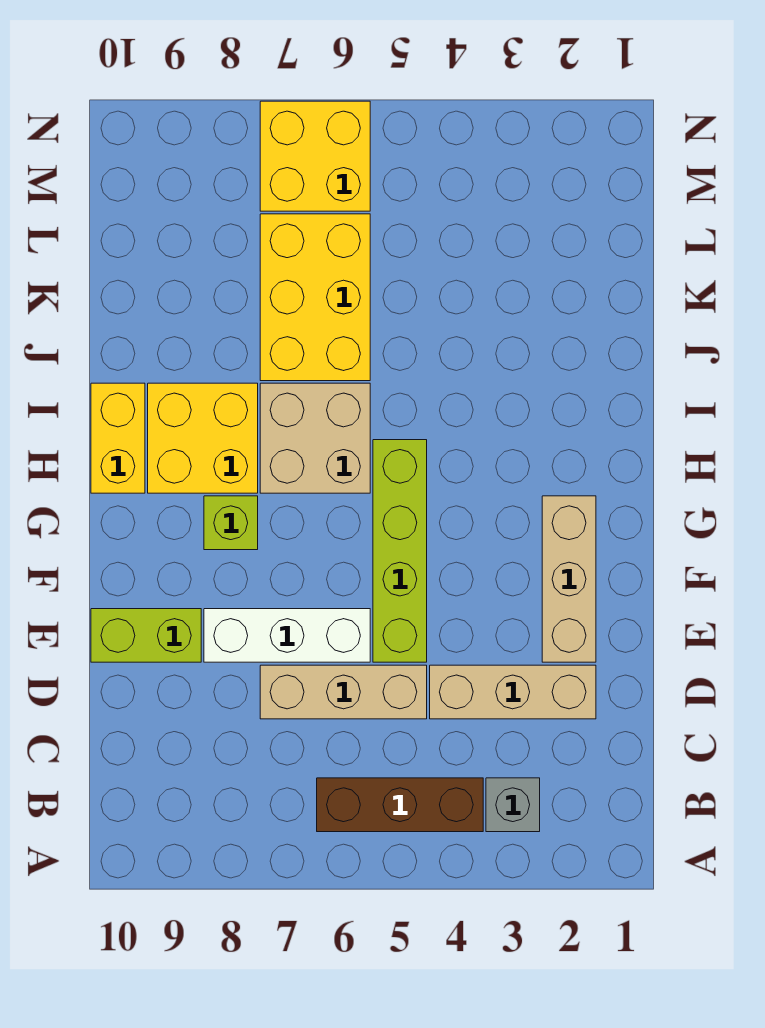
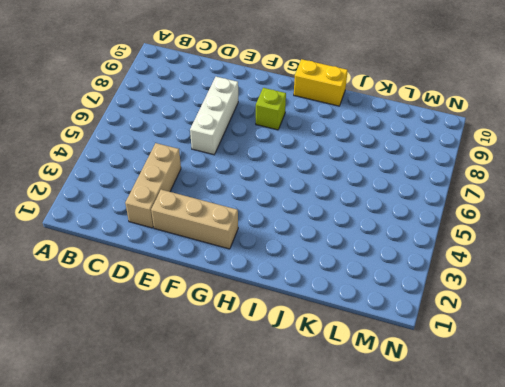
none -> grey 1x1 brick [486,778,540,832]
none -> brown 1x3 brick [317,778,483,832]
none -> tan 1x3 brick [260,665,427,719]

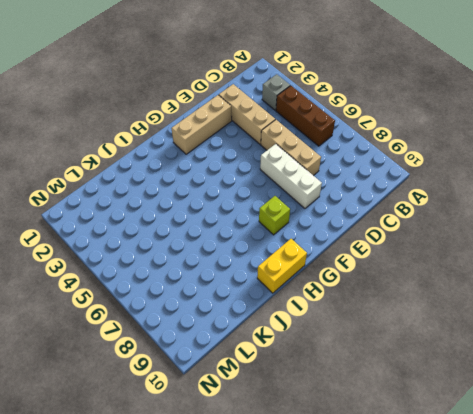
none -> lime 1x4 brick [373,440,427,662]
none -> lime 1x2 brick [91,609,201,662]
none -> tan 2x2 brick [260,383,370,493]

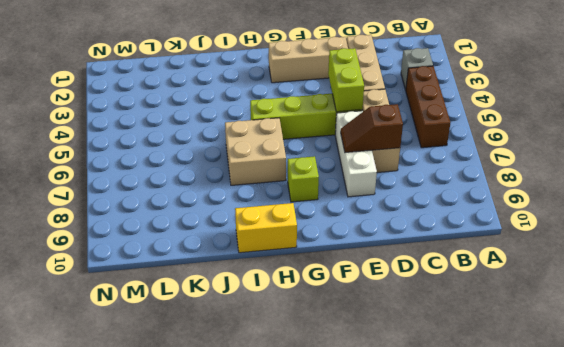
brown 1x2 slope [341,104,403,152] -> none
lime 1x2 brick [328,48,364,112] -> lime 1x2 brick moved to [91,609,201,662]
none -> yellow 2x2 brick [148,383,258,493]
none -> yellow 2x3 brick [260,214,370,381]
none -> yellow 2x2 brick [260,101,370,211]

